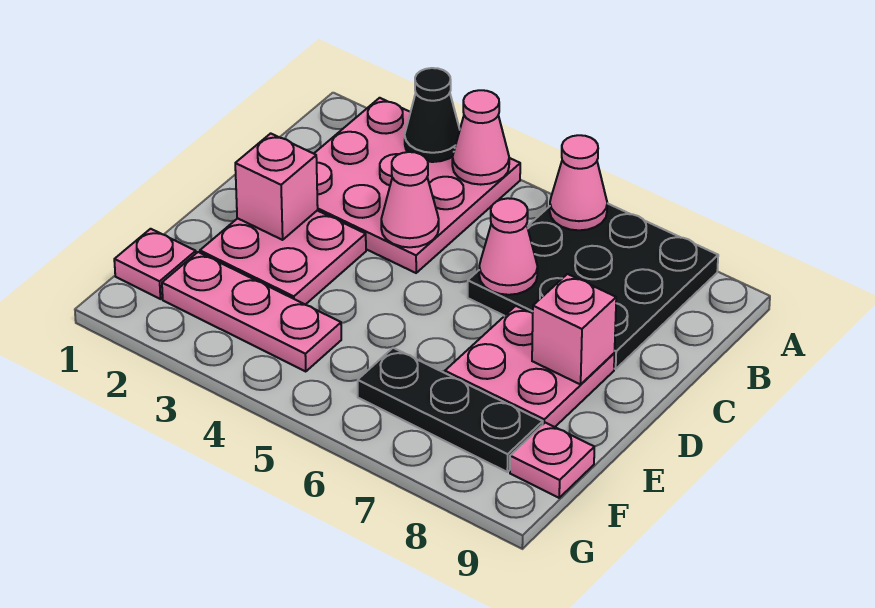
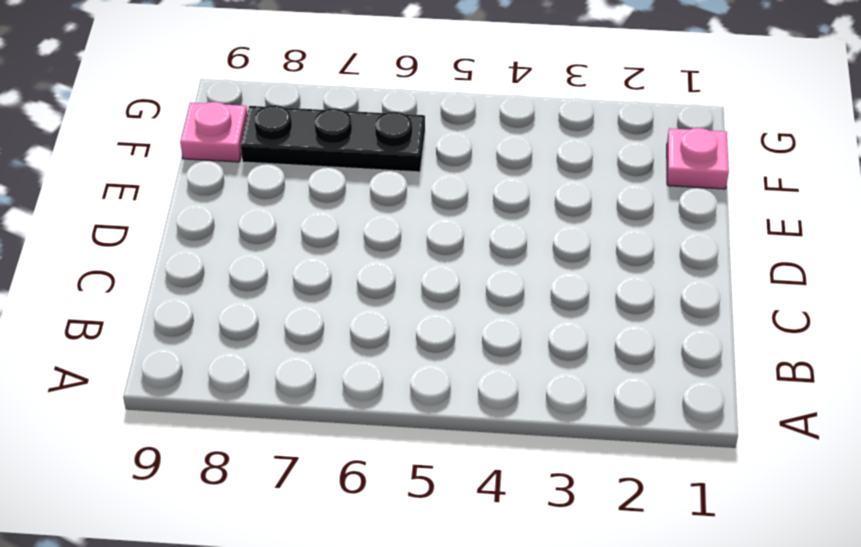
none -> pink 3x3 plate [314,98,520,273]
none -> black 3x3 plate [468,203,718,369]
none -> pink 2x2 plate [200,211,366,305]

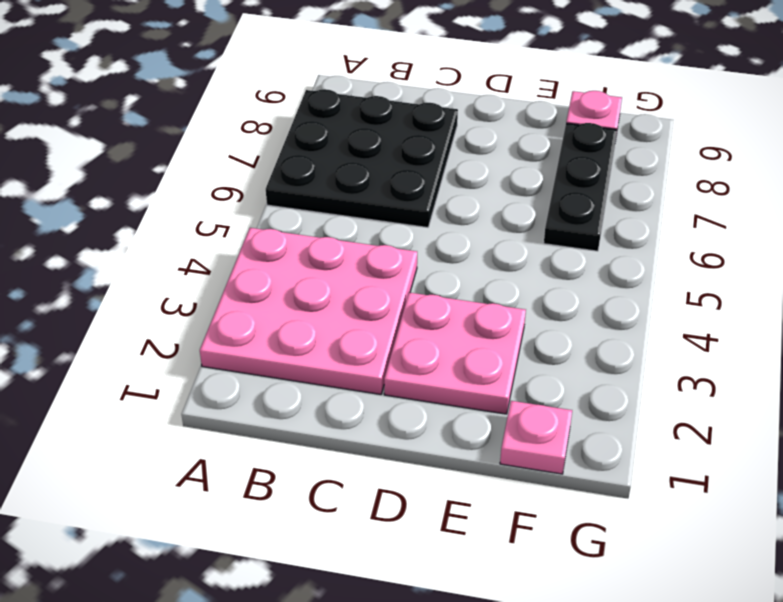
none -> pink 2x2 plate [445,306,615,427]
none -> pink 1x3 plate [162,252,341,372]
none -> black 1x1 cone [405,68,460,162]

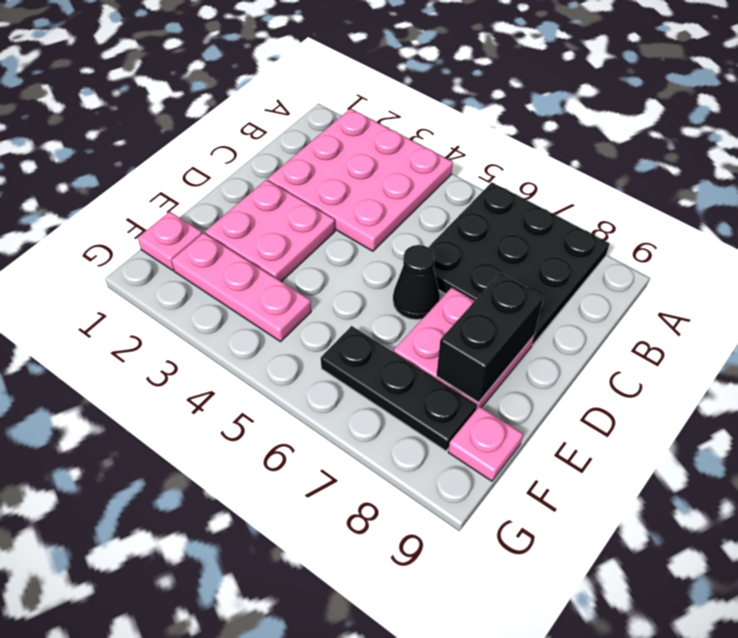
black 1x1 cone [393,245,440,320] -> black 1x1 cone moved to [405,68,460,162]
black 1x2 brick [436,273,544,403] -> pink 1x1 brick [532,274,616,384]
none -> pink 1x1 cone [452,90,509,185]
none -> pink 1x1 cone [550,135,607,230]
none -> pink 1x1 cone [381,152,439,247]

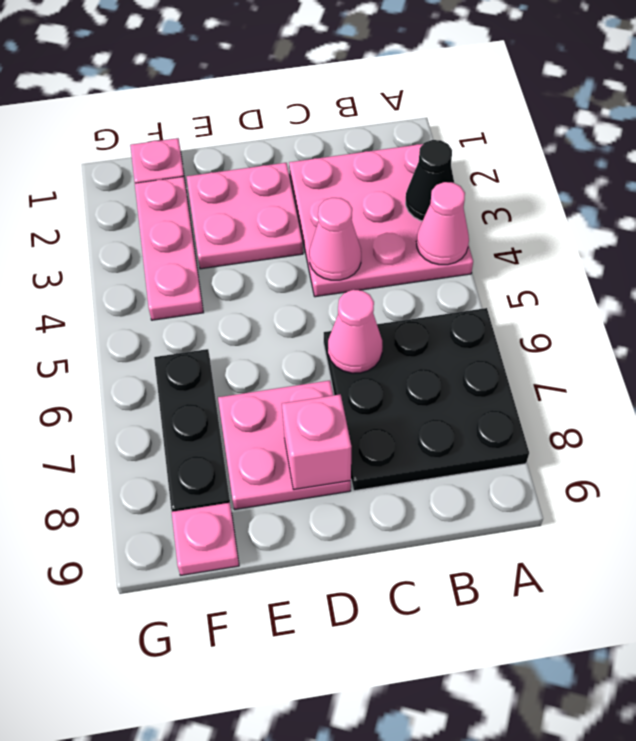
none -> pink 1x1 cone [550,135,607,230]
none -> pink 1x1 brick [235,133,318,240]

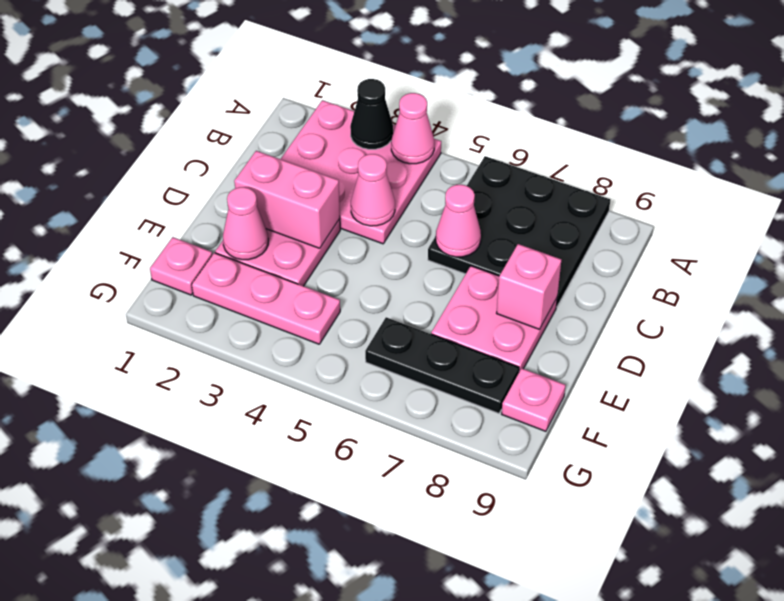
pink 1x2 brick [234,151,340,248] -> pink 1x1 brick [235,133,318,240]
pink 1x1 cone [223,187,268,260] -> pink 1x1 cone moved to [550,135,607,230]

